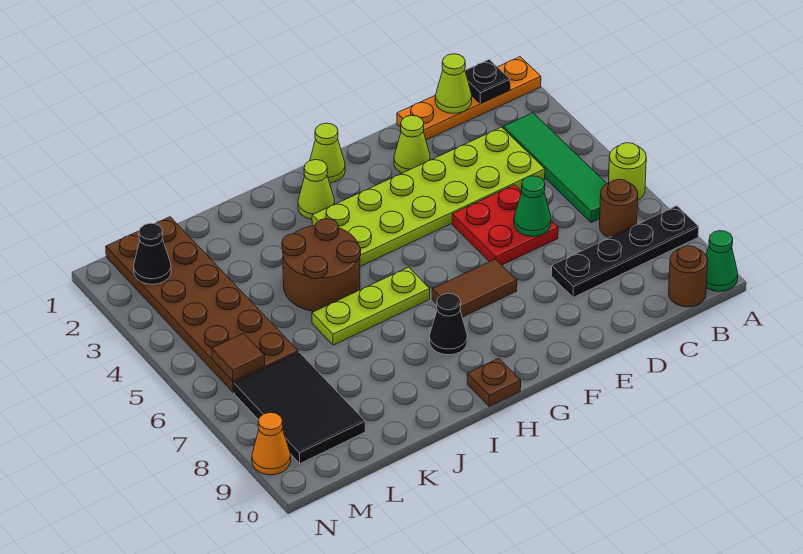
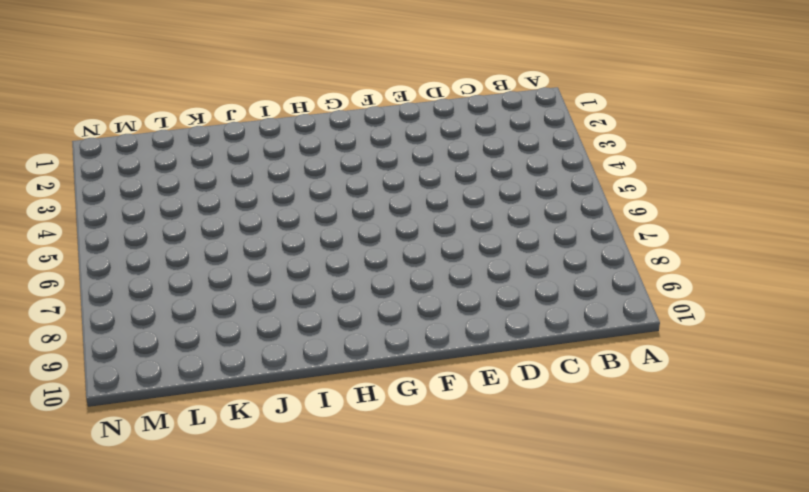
none -> orange 1x4 plate [397,57,541,140]
none -> lime 1x1 round brick [609,143,646,200]
none -> black 1x4 plate [551,206,699,298]

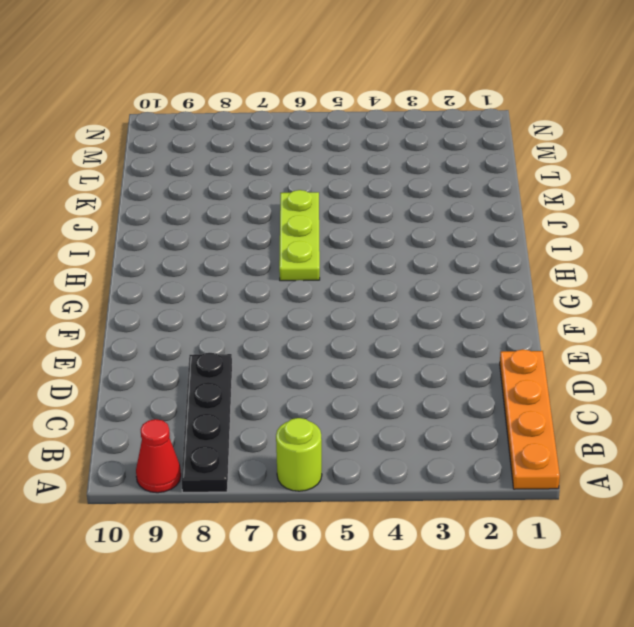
red 1x1 cone [136,419,181,493] -> none
none -> green 1x1 cone [706,231,738,292]
none -> green 1x4 tile [503,113,607,223]
none -> brown 1x1 round brick [600,179,638,238]

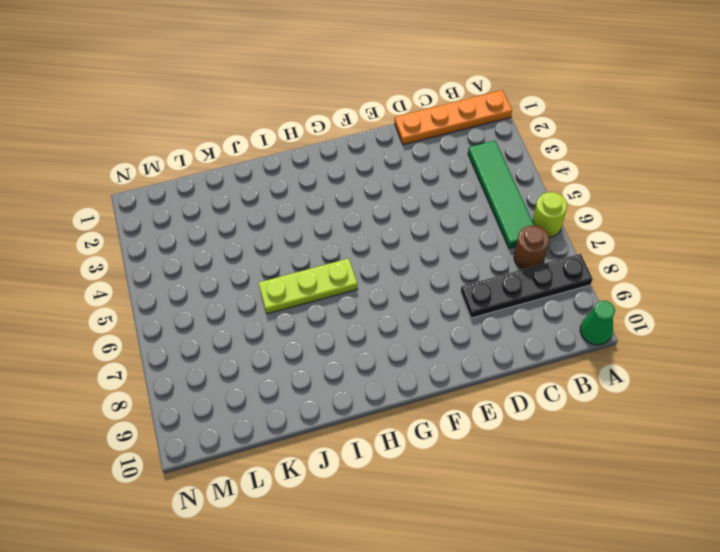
none -> brown 1x1 round brick [669,246,708,307]
none -> lime 2x6 plate [312,127,545,266]
none -> red 2x2 plate [452,185,558,265]

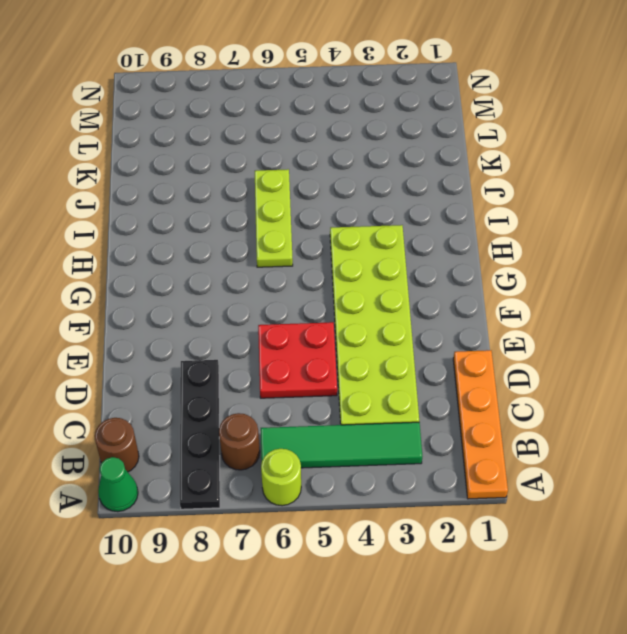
none -> lime 1x1 cone [394,115,430,173]
none -> brown 1x2 tile [432,259,517,317]
none -> lime 1x1 cone [310,123,345,183]

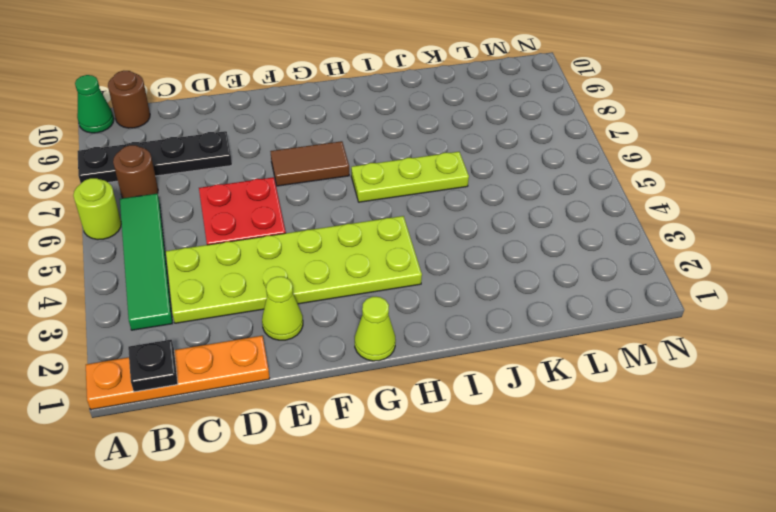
none -> lime 1x1 cone [298,160,335,219]
none -> black 1x1 cone [430,293,467,355]
none -> brown 1x1 plate [467,358,521,406]

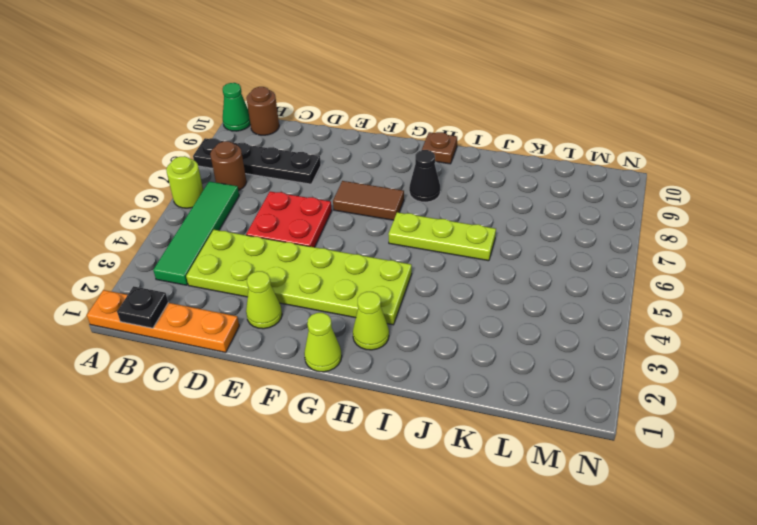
none -> brown 2x2 round brick [282,219,361,311]
none -> brown 2x6 plate [106,217,298,393]
none -> black 2x3 tile [234,352,365,463]

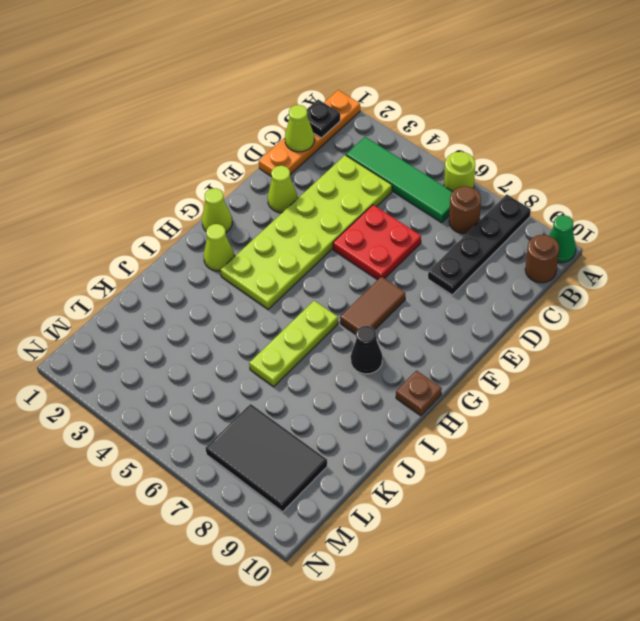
none -> brown 2x2 round brick [282,219,361,311]
none -> brown 2x6 plate [106,217,298,393]
none -> orange 1x1 cone [252,412,291,475]

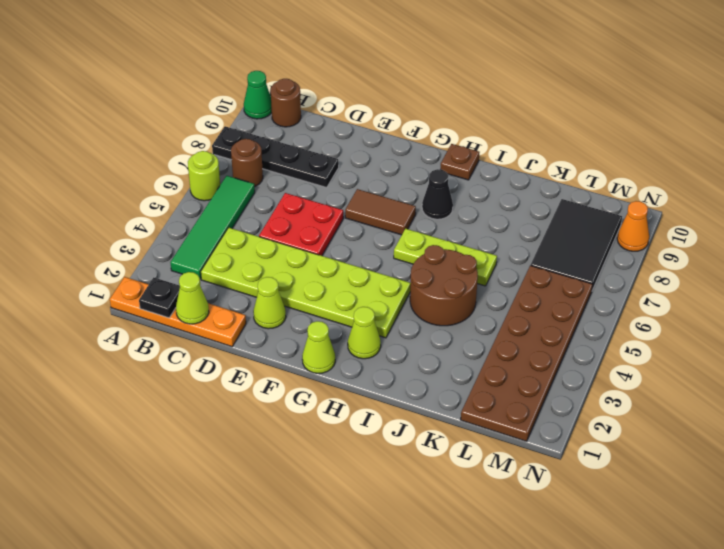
none -> green 1x1 cone [514,176,551,237]
none -> black 1x1 cone [134,223,171,284]
none -> brown 1x1 tile [212,333,265,381]

